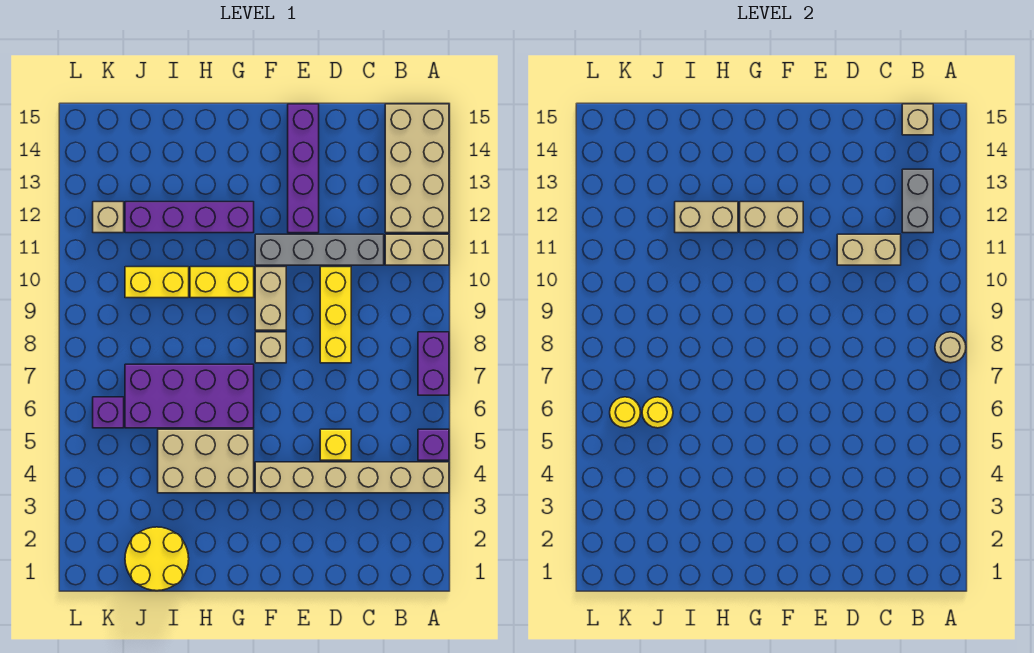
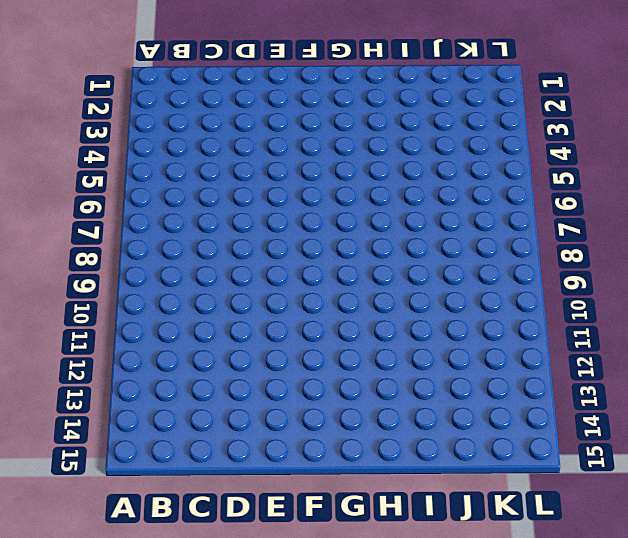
none -> tan 1x6 brick [255,462,449,493]
none -> purple 1x1 brick [418,429,449,460]
none -> purple 1x2 brick [418,332,449,395]

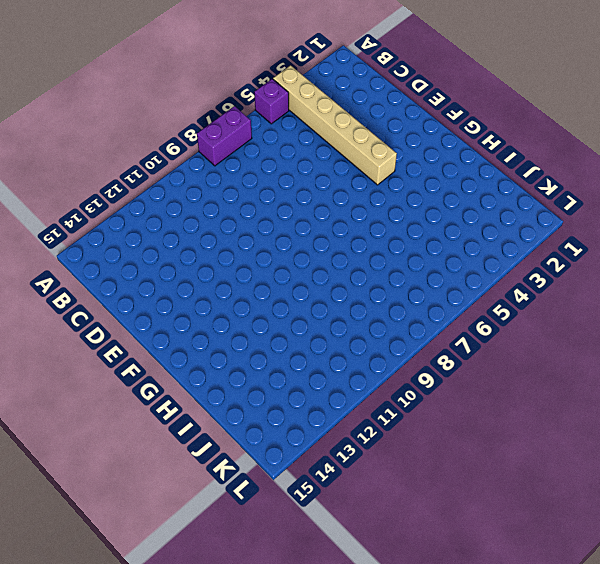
none -> tan 1x2 brick [385,234,449,265]
none -> tan 2x4 brick [385,104,449,233]
none -> grey 1x4 brick [255,234,384,265]

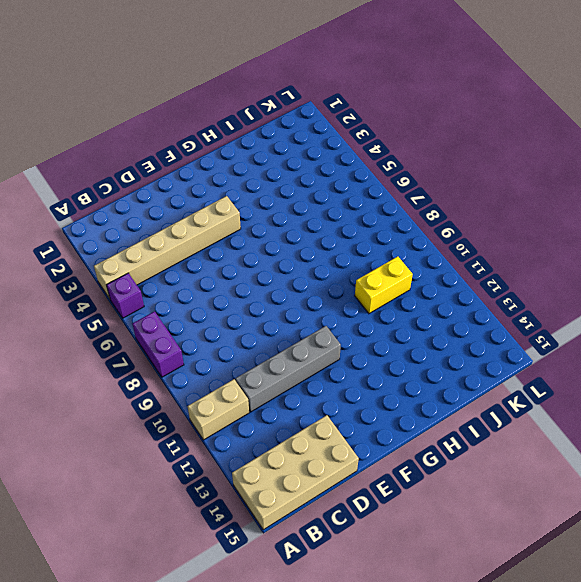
tan 2x4 brick [232,415,359,530] -> tan 2x4 brick turned to [385,104,449,233]
none -> yellow 1x1 brick [320,429,351,460]
none -> yellow 1x3 brick [320,267,351,363]
none -> purple 1x4 brick [288,104,319,233]

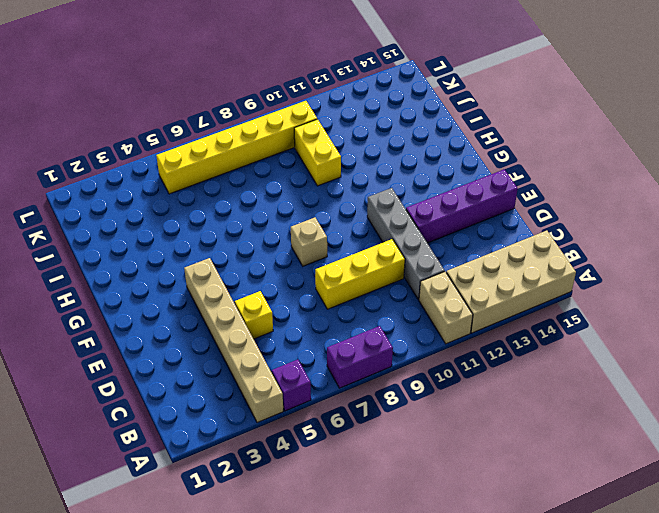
yellow 1x6 brick [156,101,317,194] -> purple 1x1 brick [93,397,124,428]
none -> tan 1x2 brick [255,267,286,330]
none -> tan 2x3 brick [158,429,254,493]
none -> purple 2x4 brick [125,364,254,428]

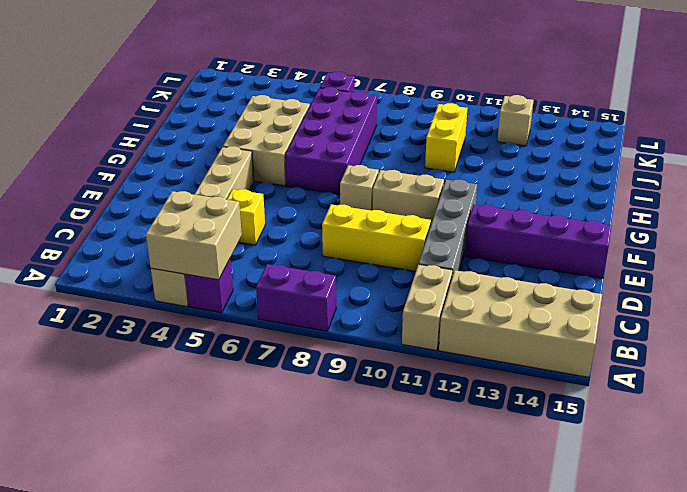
tan 2x2 brick [146,191,242,280] -> none
none -> yellow 1x2 brick [190,267,254,298]
none -> purple 1x4 brick [125,202,254,233]
none -> yellow 2x2 round brick [125,527,189,591]

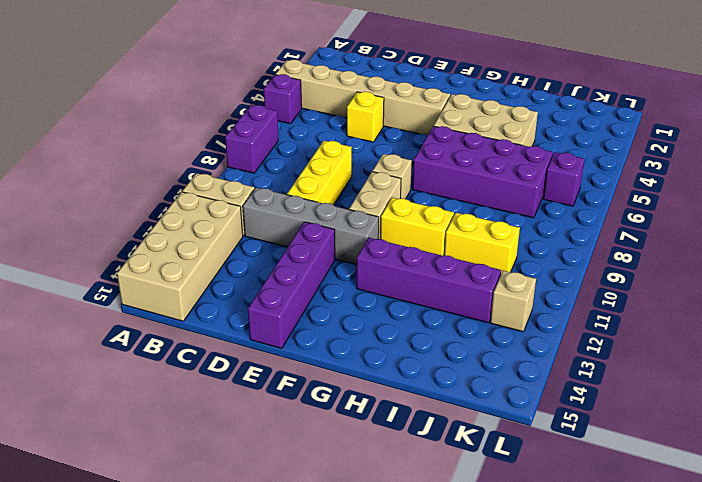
none -> yellow 2x2 round brick [125,527,189,591]
none -> tan 1x1 round brick [935,332,966,363]
none -> grey 1x2 brick [902,169,933,233]

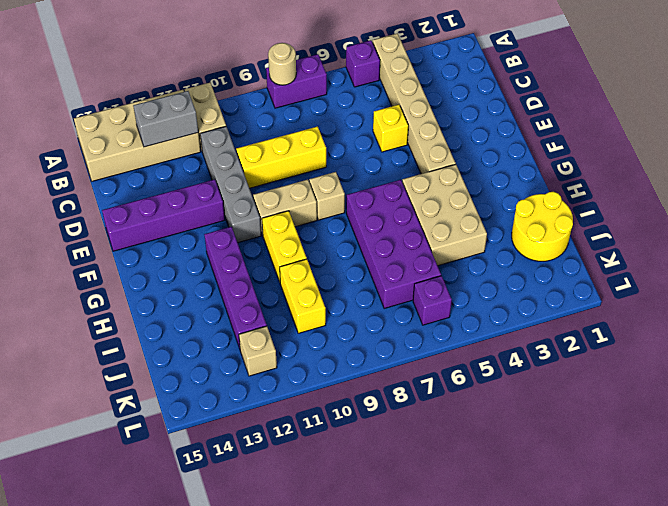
none -> tan 1x1 brick [902,104,933,135]
none -> tan 1x2 brick [837,234,901,265]
none -> tan 1x2 brick [740,202,803,233]

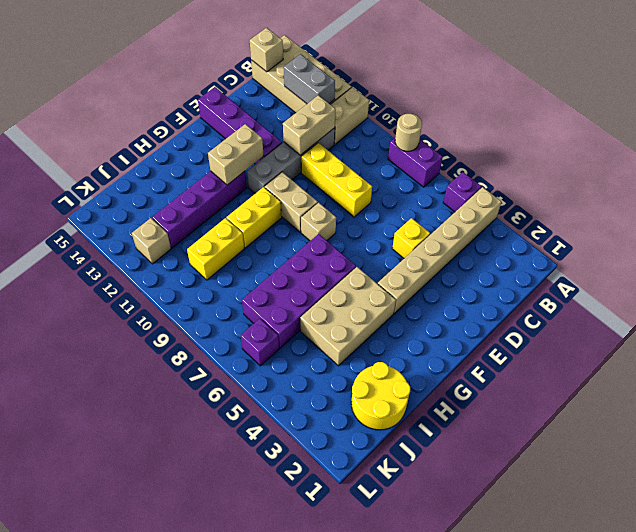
none -> tan 1x2 brick [675,202,738,233]
none -> yellow 1x1 round brick [642,397,673,428]
none -> yellow 1x1 round brick [610,397,640,428]

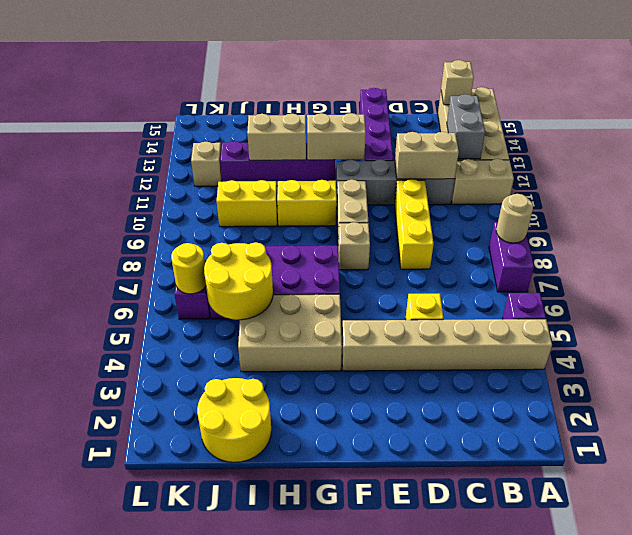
yellow 2x2 round brick [204,242,273,320] -> yellow 1x1 round brick [642,397,673,428]

